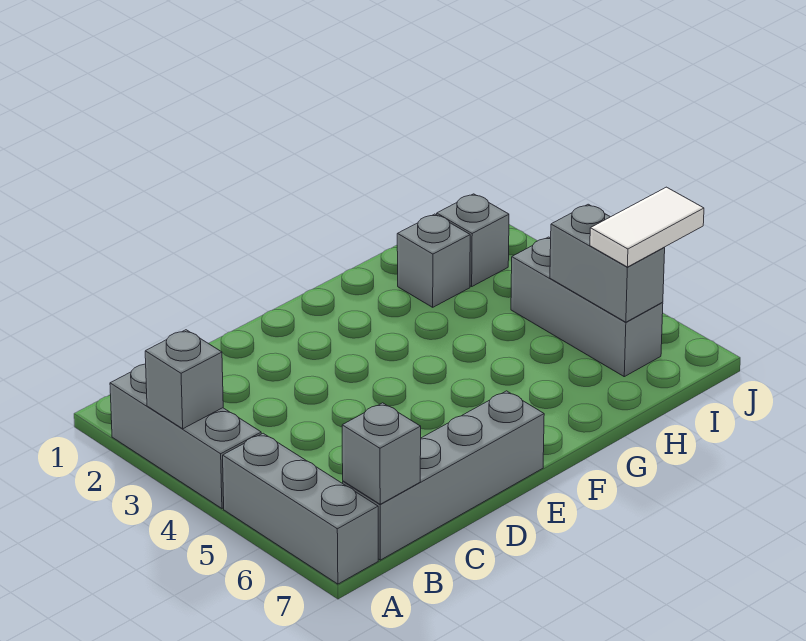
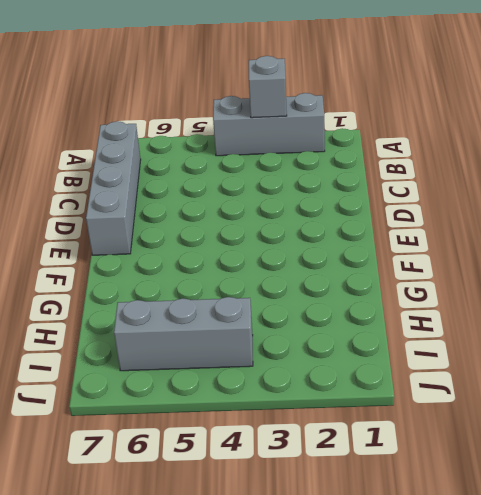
none -> grey 1x3 brick [223,433,378,584]
none -> grey 1x1 brick [397,214,470,307]

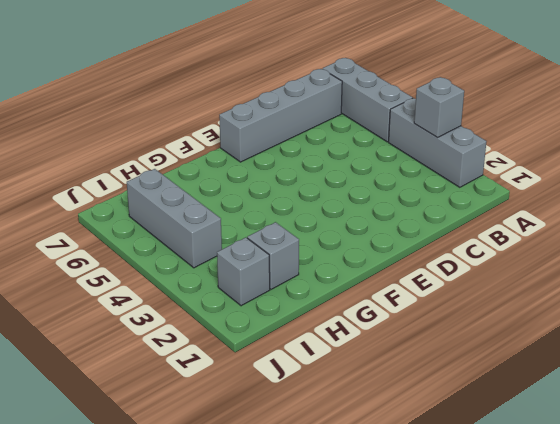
none -> grey 1x1 brick [342,403,421,504]
none -> grey 1x2 brick [550,204,665,322]

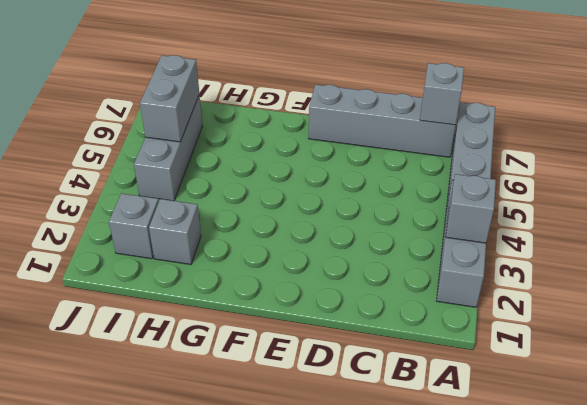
none -> white 1x2 tile [590,187,704,267]

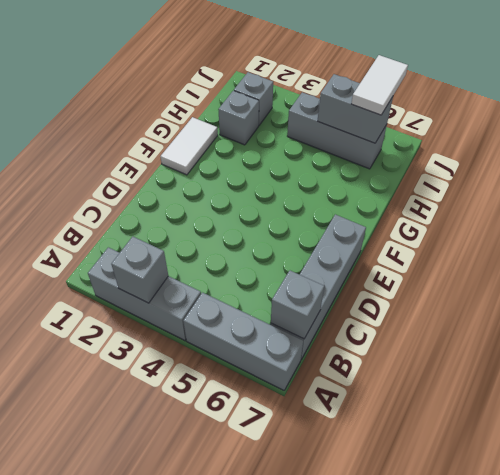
white 1x2 tile [161,117,218,175] -> none

